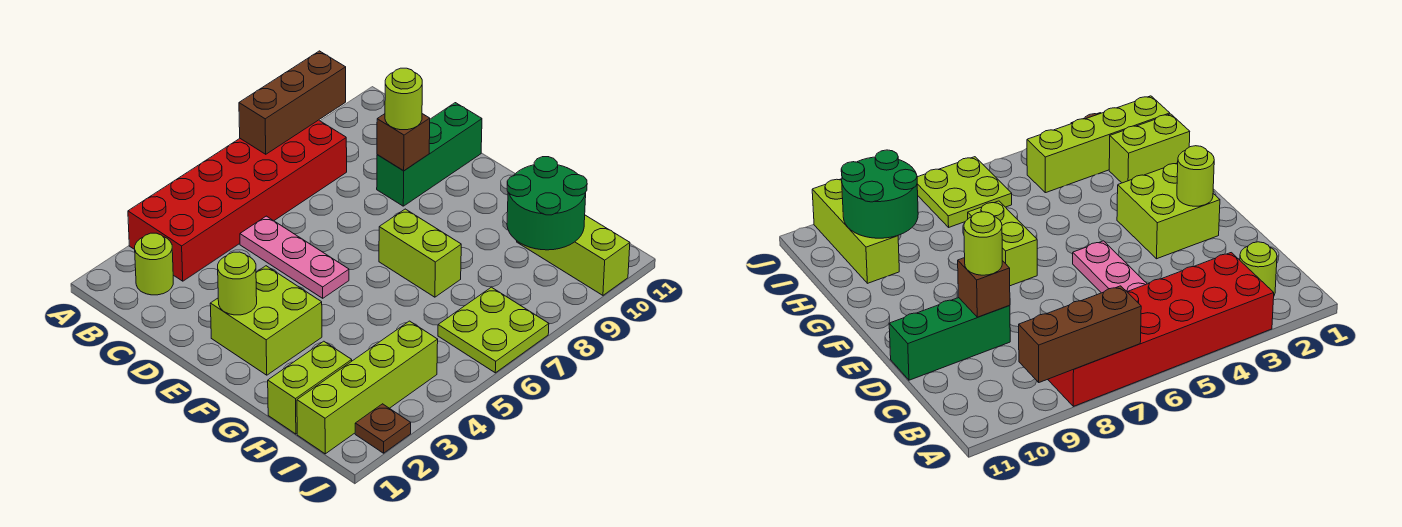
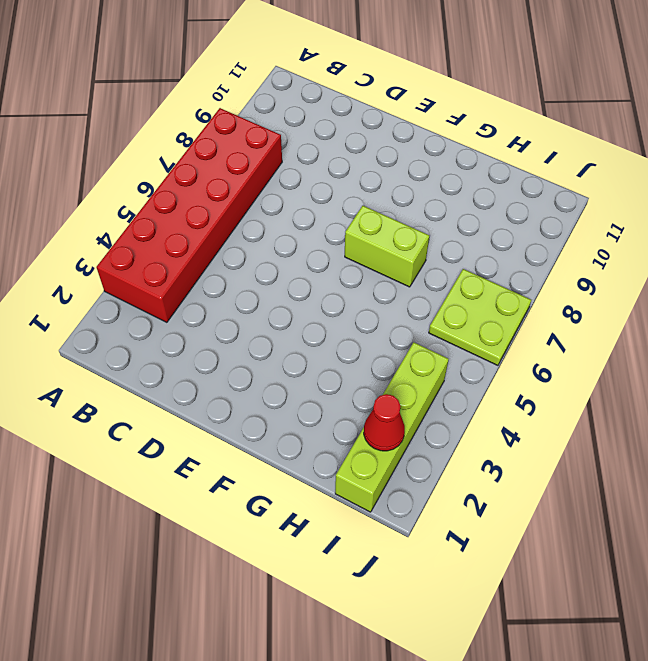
red 1x1 cone [364,394,405,451] -> none
none -> lime 1x1 round brick [135,233,173,295]
none -> pink 1x3 plate [240,216,349,298]
none -> green 1x3 brick [377,103,482,206]

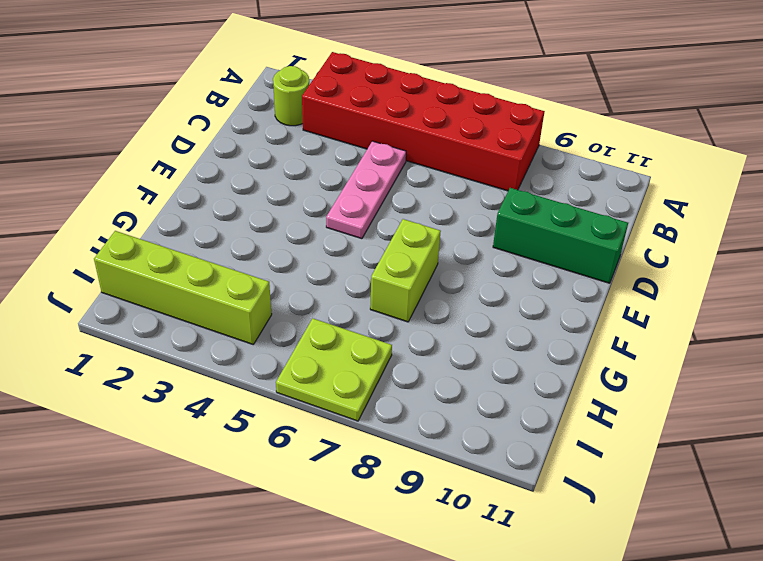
none -> lime 2x2 brick [210,266,322,375]
none -> lime 1x2 brick [268,341,352,434]
none -> lime 1x3 brick [517,215,630,295]

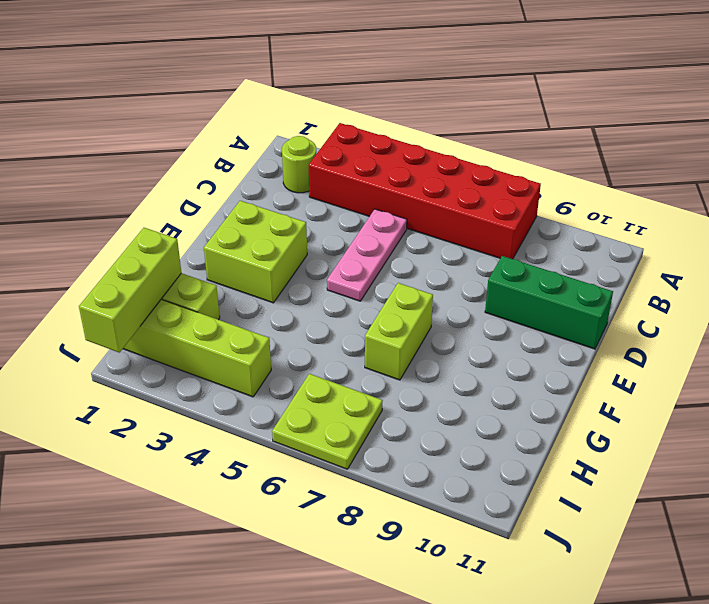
lime 1x3 brick [79,228,181,353] -> lime 1x3 brick moved to [517,215,630,295]
none -> brown 1x1 plate [355,404,411,453]
none -> brown 1x3 brick [239,51,346,154]
none -> brown 1x1 brick [377,114,430,171]

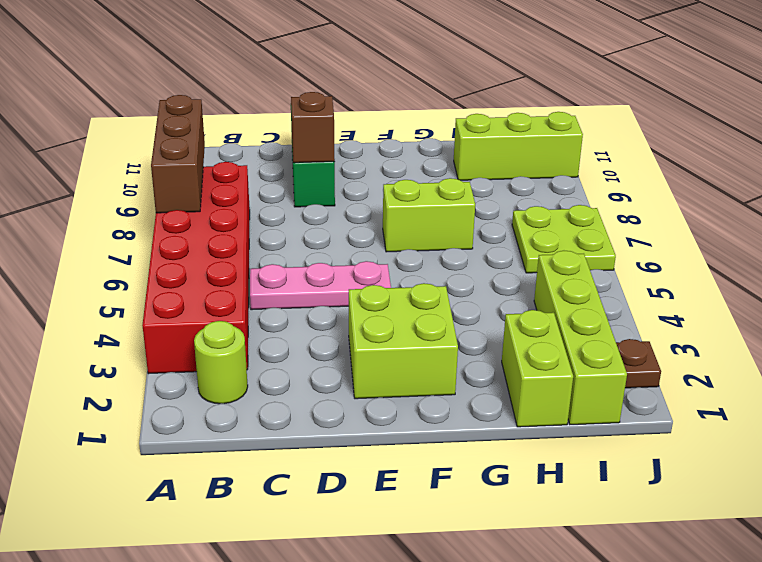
none -> lime 1x1 round brick [218,252,257,315]
none -> green 2x2 round brick [507,157,587,250]
none -> lime 1x1 round brick [385,68,422,130]

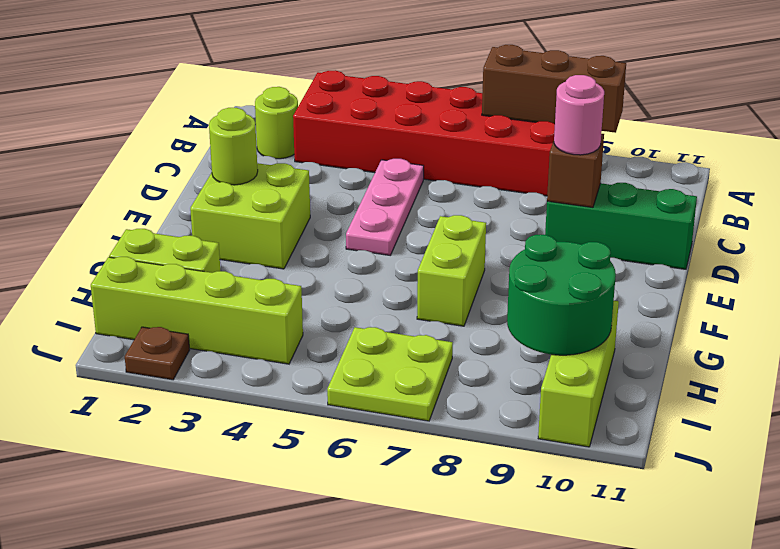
pink 1x1 round brick [554,75,604,155] -> lime 1x1 round brick [385,68,422,130]

